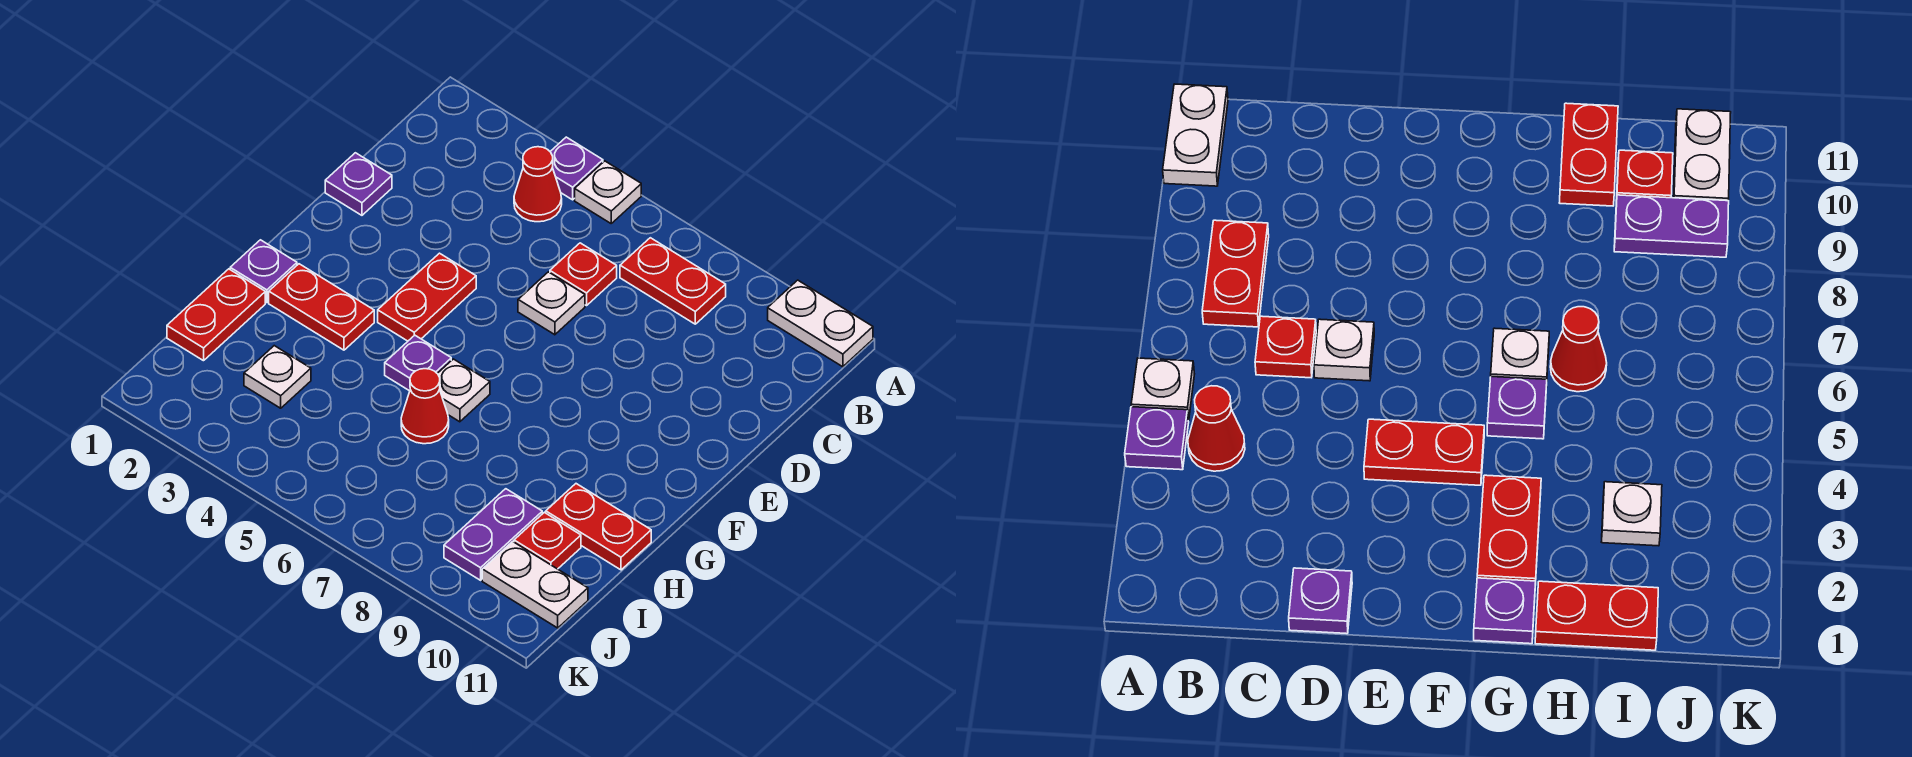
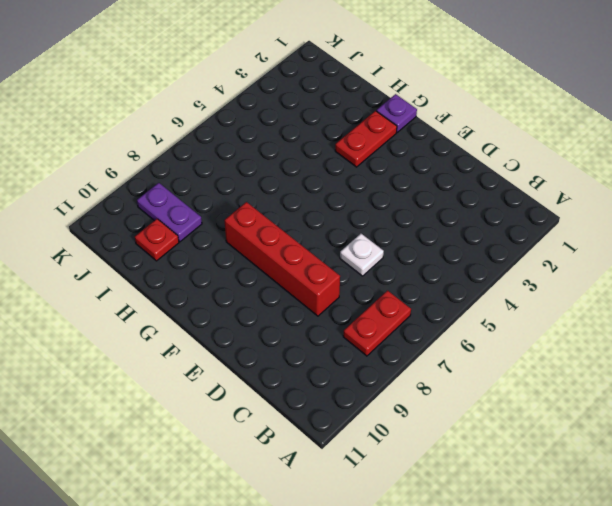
red 1x4 brick [224,202,340,316] -> none
none -> purple 1x1 plate [550,137,603,200]
none -> white 1x1 plate [575,161,641,223]
none -> white 1x2 plate [768,280,873,367]

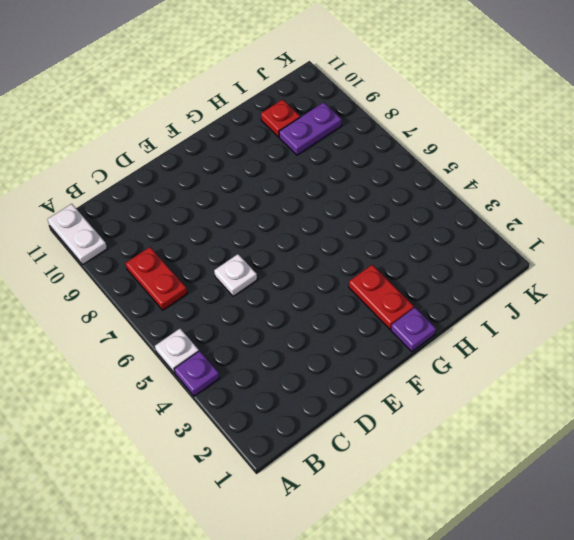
none -> red 1x1 cone [514,147,562,222]
none -> red 1x1 plate [550,243,617,306]
none -> purple 1x1 plate [325,153,392,215]

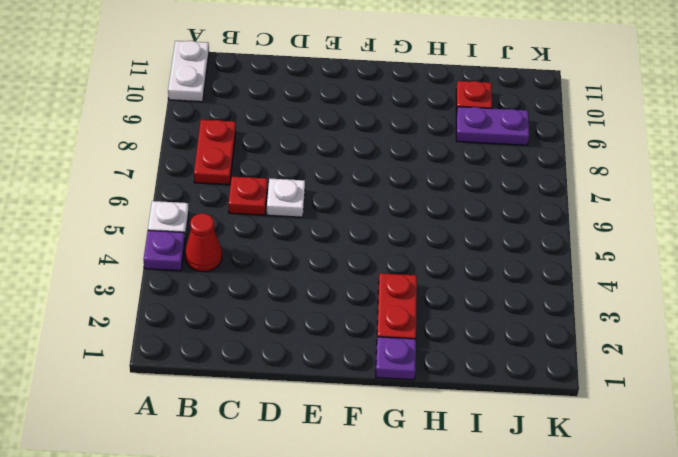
none -> purple 1x1 plate [325,153,392,215]
none -> red 1x2 plate [378,253,476,341]
none -> purple 1x1 plate [385,335,451,391]

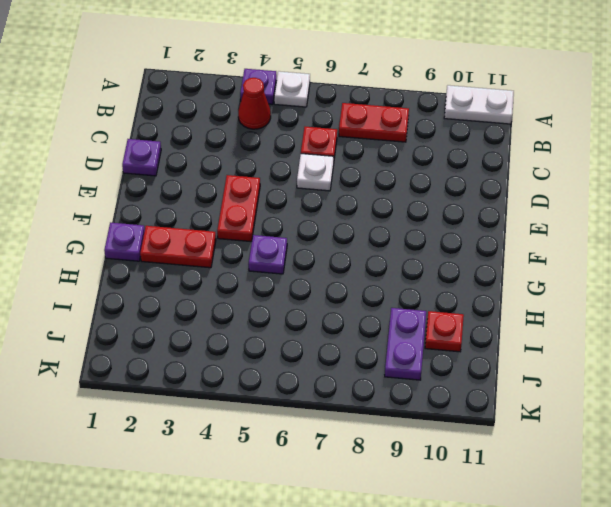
none -> white 1x1 plate [437,359,490,422]
none -> red 1x2 plate [167,269,265,361]
none -> red 1x1 cone [401,369,449,444]

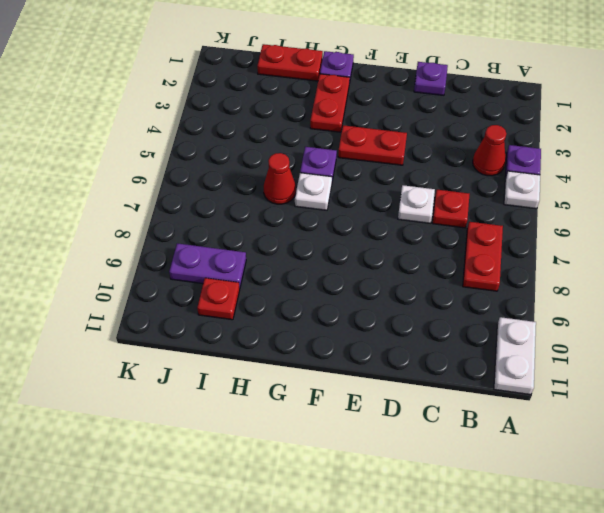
none -> red 1x2 plate [546,484,651,570]
none -> white 1x1 plate [244,346,311,408]
none -> white 1x2 plate [482,541,588,628]

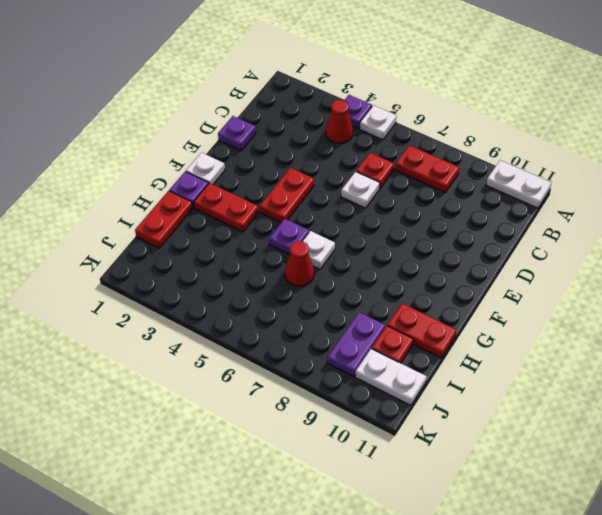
white 1x1 plate [186,153,225,184] -> white 1x1 plate moved to [244,346,311,408]

